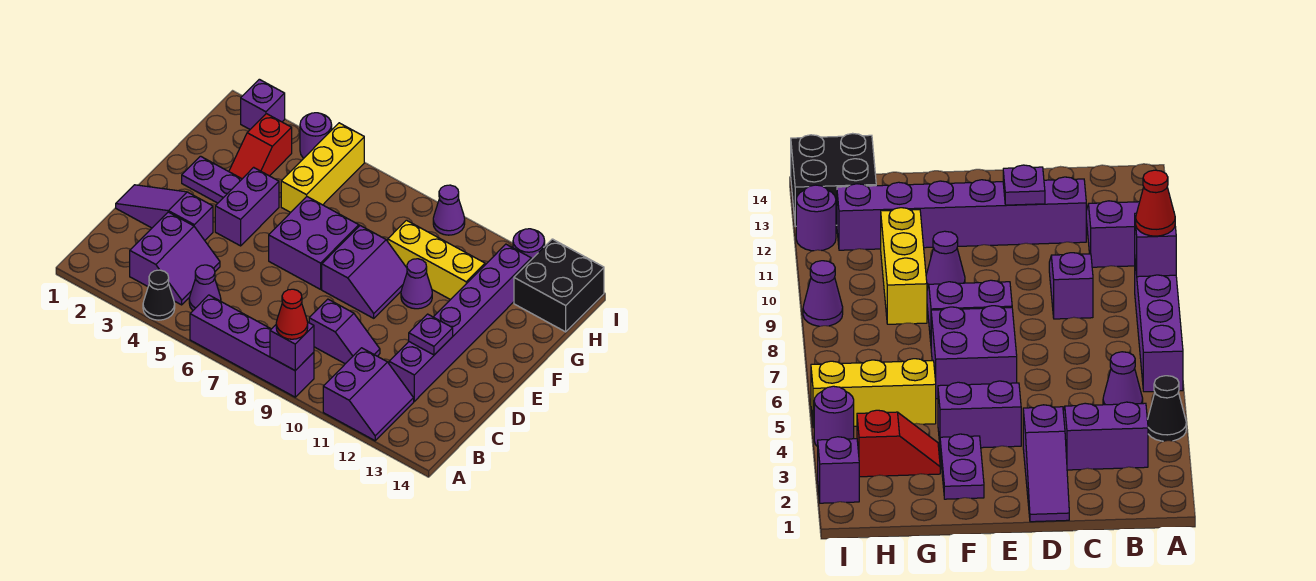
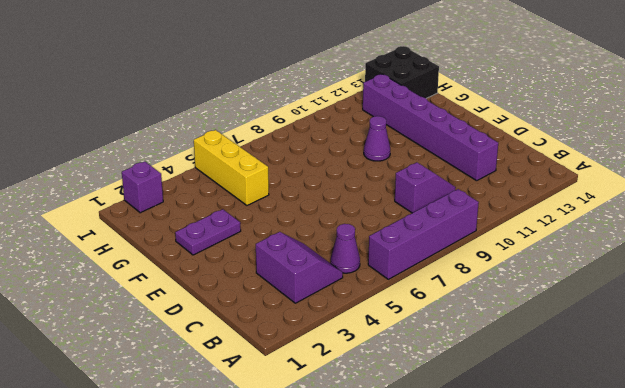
none -> black 1x1 cone [143,270,175,320]
none -> purple 2x2 slope [323,348,414,441]
none -> purple 1x3 slope [116,185,213,240]

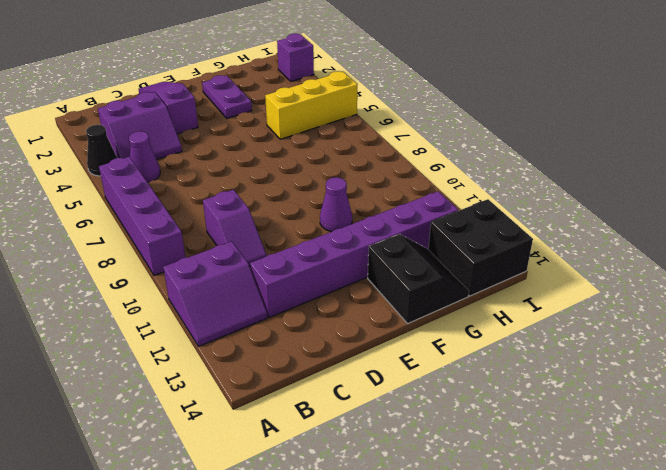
black 2x2 slope [368,234,469,323] -> none
none -> purple 1x2 brick [215,167,279,246]
none -> purple 2x2 brick [269,197,359,289]
none -> purple 2x2 slope [322,226,407,318]

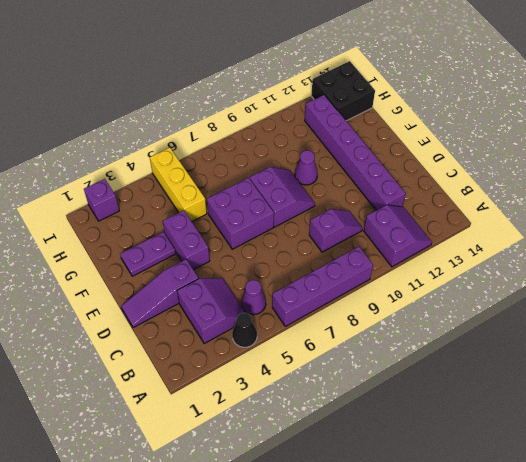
none -> red 1x2 slope [229,114,292,179]
none -> yellow 1x3 brick [388,220,485,300]
none -> purple 1x1 round brick [300,113,332,158]

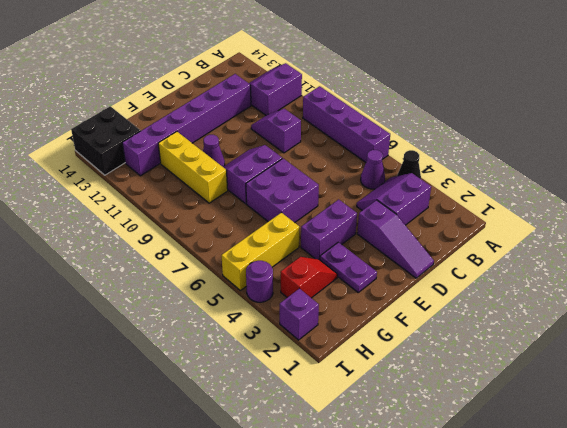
none -> purple 1x1 cone [433,185,465,235]
none -> purple 1x1 round brick [513,229,545,260]
none -> purple 1x1 brick [270,323,314,371]

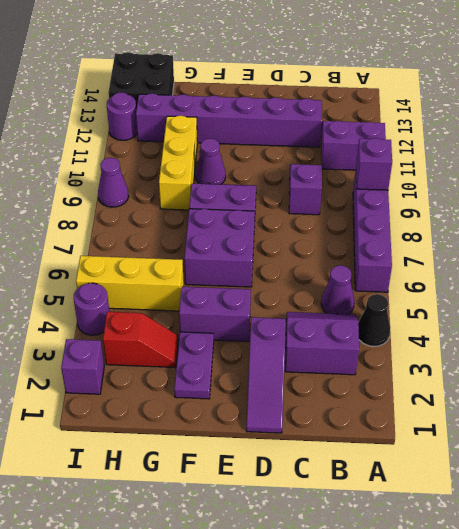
none -> purple 1x1 plate [409,314,453,355]
none -> red 1x1 cone [276,289,308,339]

